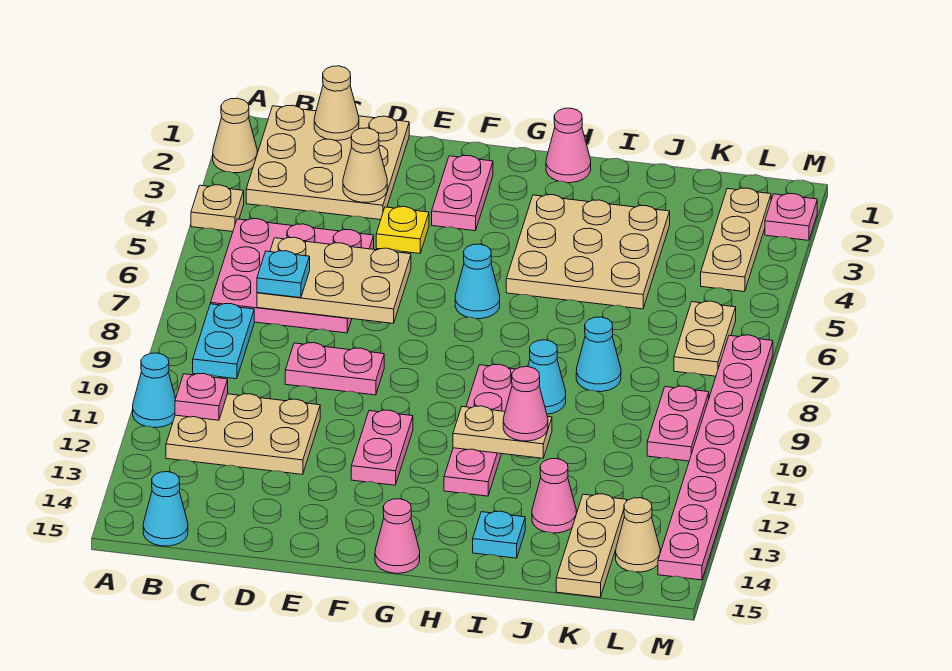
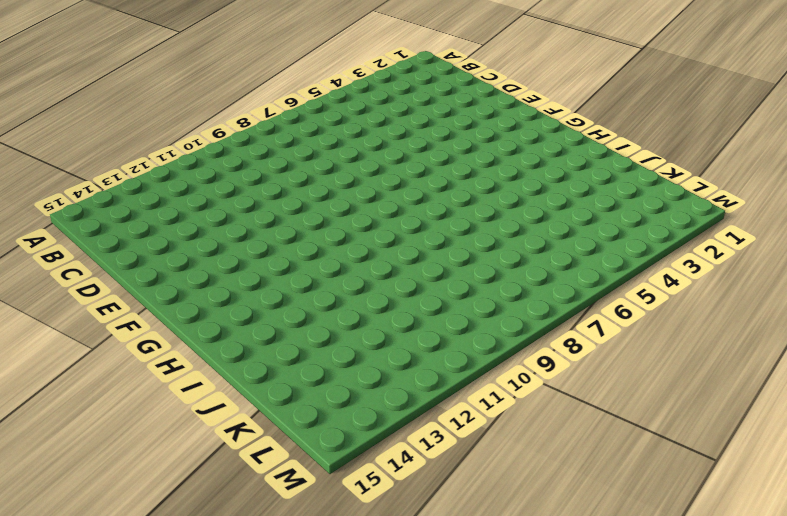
none -> tan 1x1 cone [213,98,257,173]
none -> tan 1x1 plate [191,185,244,232]
none -> cyan 1x1 cone [133,353,176,427]
none -> tan 3x3 plate [246,105,409,220]

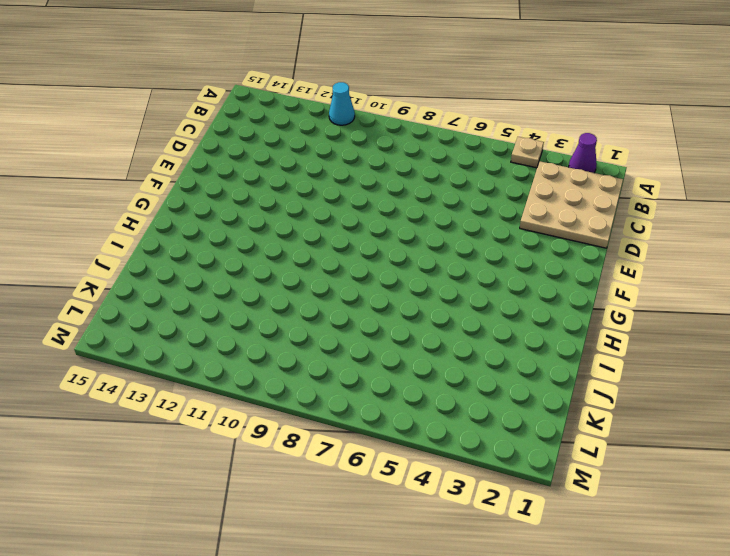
purple 1x1 cone [569,133,597,173] -> tan 1x1 cone [213,98,257,173]
none -> pink 3x3 plate [211,219,374,333]
none -> cyan 1x2 plate [193,304,254,379]
none -> tan 2x3 plate [166,394,320,475]
none -> cyan 1x1 cone [143,472,188,546]

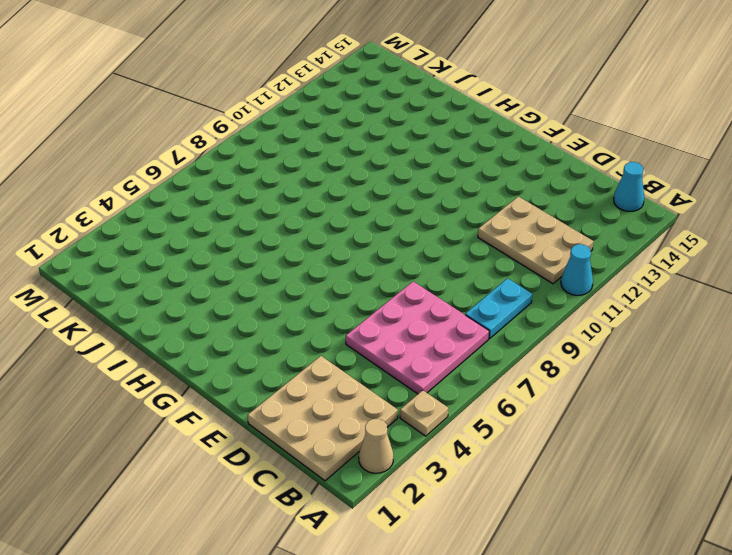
none -> pink 1x2 plate [285,343,384,395]
none -> yellow 1x1 plate [376,207,429,254]
none -> pink 1x2 plate [432,156,493,231]
none -> pink 1x2 plate [351,410,413,485]

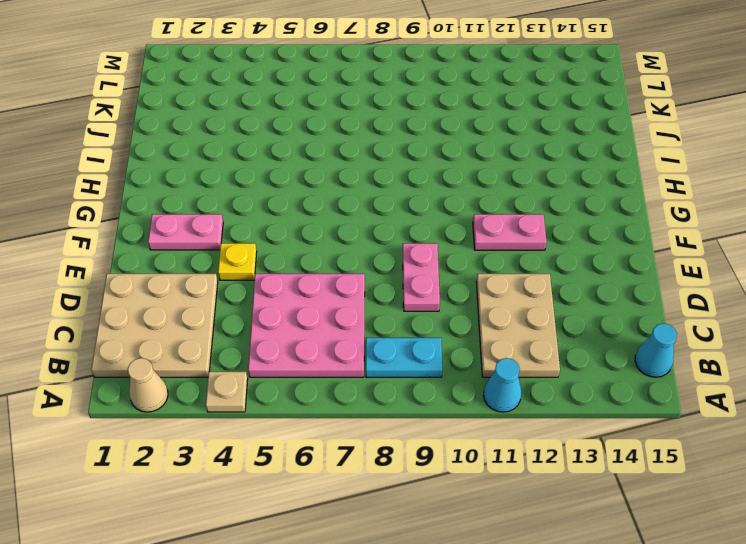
none -> cyan 1x1 cone [455,244,500,319]
none -> pink 1x1 cone [375,499,420,573]
none -> pink 1x1 cone [546,108,591,183]
none -> tan 3x3 plate [506,195,670,309]

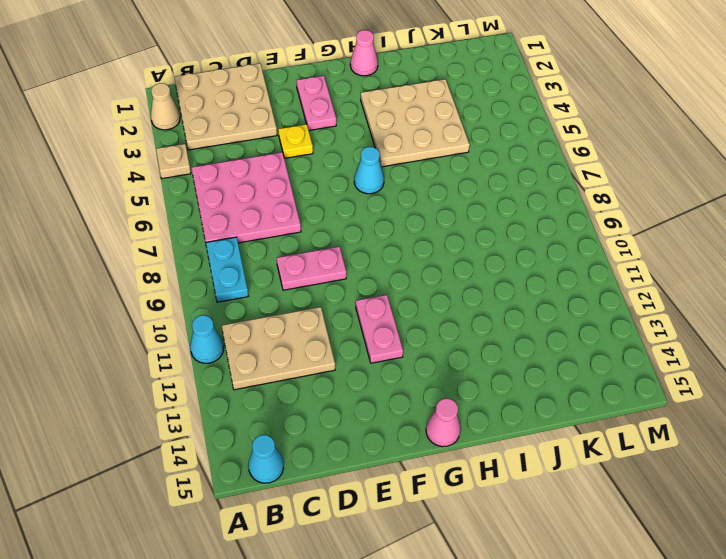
none -> pink 1x4 plate [444,364,515,496]
none -> cyan 1x1 cone [528,340,566,414]
none -> cyan 1x1 plate [473,511,525,558]
none -> cyan 1x1 cone [576,317,621,392]

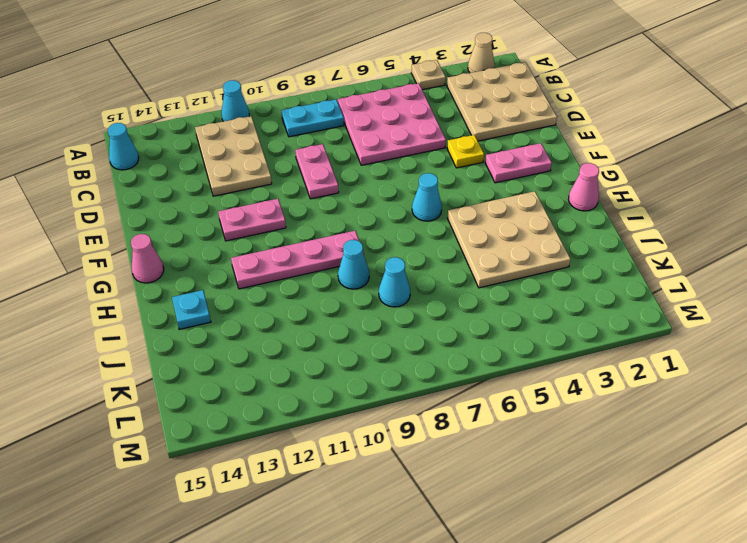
none -> pink 1x1 cone [532,459,576,533]
none -> tan 1x3 plate [556,494,627,597]
none -> tan 1x3 plate [701,188,771,292]
none -> tan 1x2 plate [674,301,736,376]

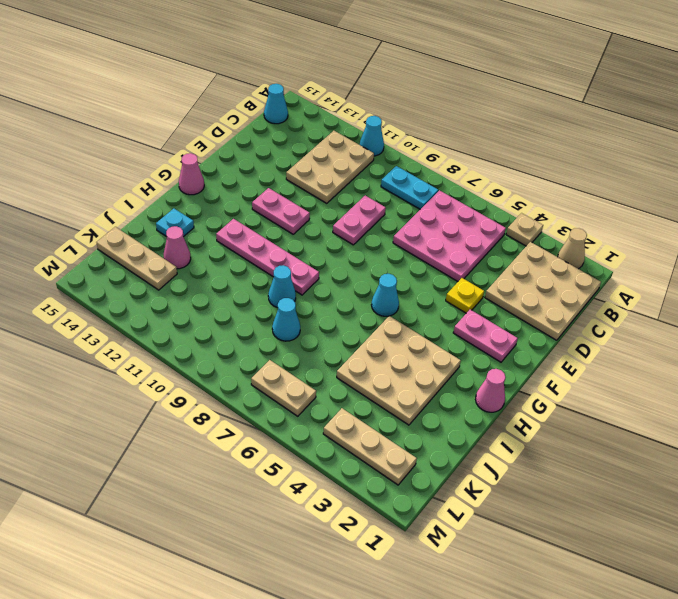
none -> pink 1x2 plate [647,386,709,461]
none -> tan 1x1 cone [616,498,660,572]
none -> pink 1x1 plate [765,194,817,240]
none -> pink 1x8 plate [658,335,773,580]

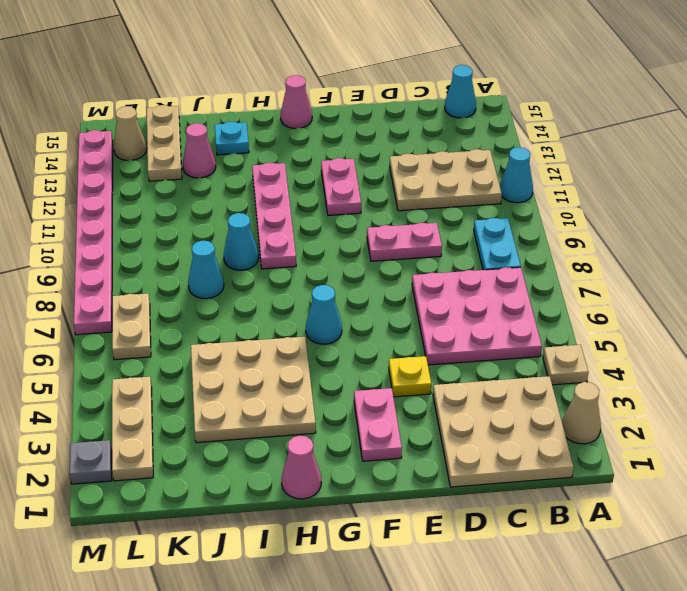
grey 1x1 plate [70,440,112,484] -> pink 1x1 plate [765,194,817,240]
none -> pink 1x2 plate [647,386,709,461]
none -> pink 1x1 plate [175,373,228,420]
none -> tan 1x1 cone [314,66,359,140]
none -> tan 2x3 plate [257,237,411,323]

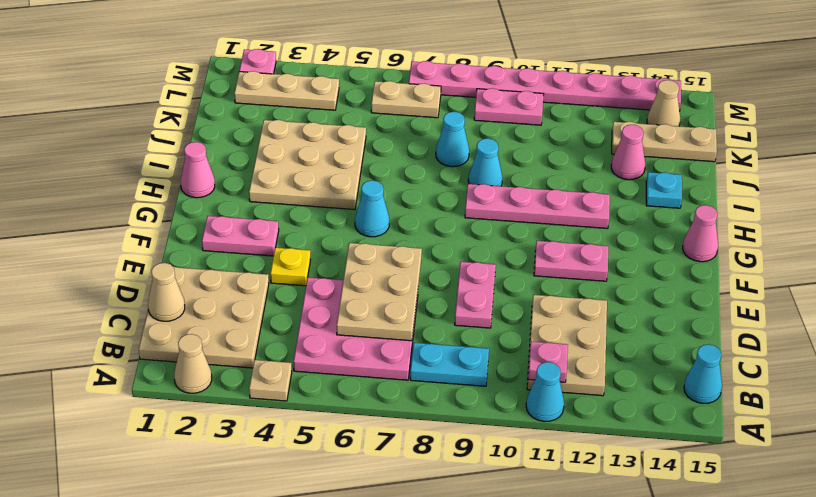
none -> tan 1x1 cone [343,128,387,202]
none -> tan 1x2 plate [453,406,552,458]
none -> cyan 1x1 plate [257,251,310,298]
none -> pink 1x1 cone [503,367,548,441]

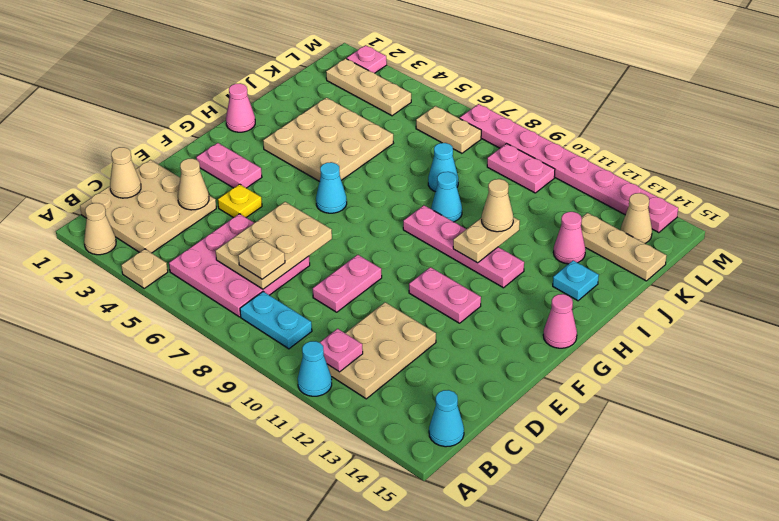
tan 1x1 plate [238,239,285,279] -> cyan 1x1 plate [257,251,310,298]
tan 1x1 cone [482,179,513,232] -> pink 1x1 cone [503,367,548,441]

